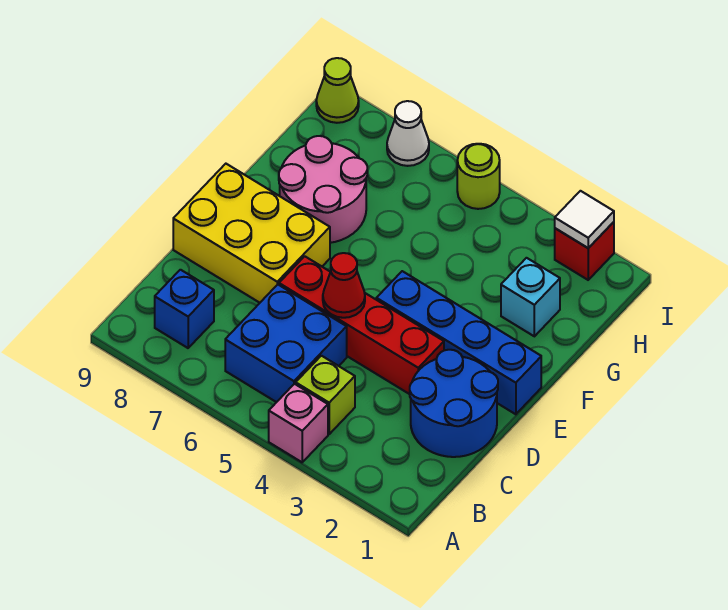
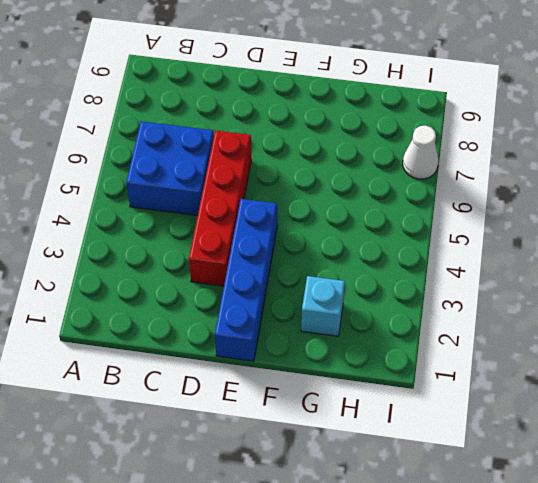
none -> pink 1x1 brick [269,384,328,462]
none -> lime 1x1 brick [296,356,355,434]
none -> blue 1x1 brick [155,270,214,348]

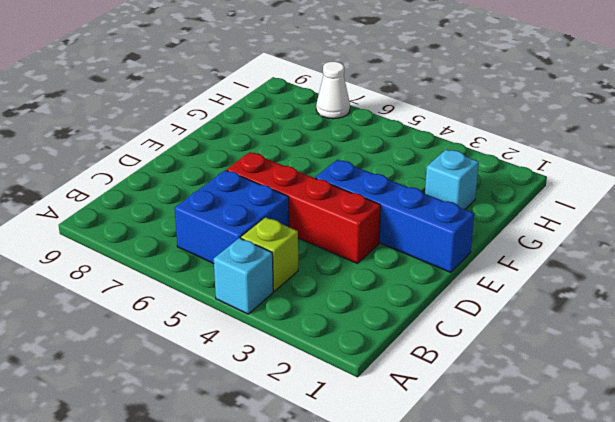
cyan 1x1 brick [214,238,273,314] -> pink 1x1 brick [269,384,328,462]
none -> blue 1x1 brick [155,270,214,348]
none -> blue 2x2 round brick [410,350,498,457]
none -> yellow 2x3 brick [173,164,330,303]

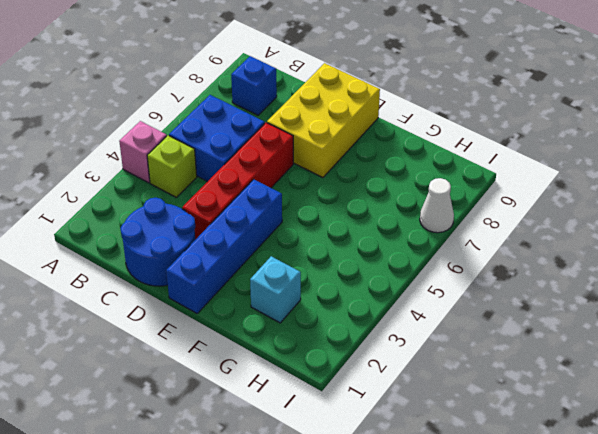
none -> pink 2x2 round brick [279,136,367,243]
none -> red 1x1 brick [555,222,614,280]
none -> lime 1x1 round brick [457,144,500,209]

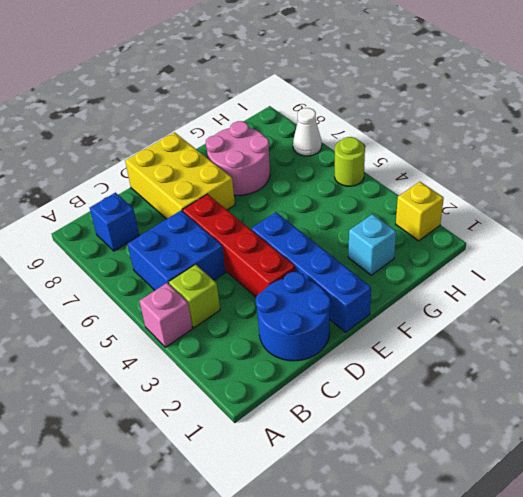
yellow 1x1 brick [396,182,444,241] -> red 1x1 brick [555,222,614,280]
none -> lime 1x1 cone [316,58,359,123]
none -> red 1x1 cone [323,253,365,318]
none -> white 1x1 tile [555,191,614,248]

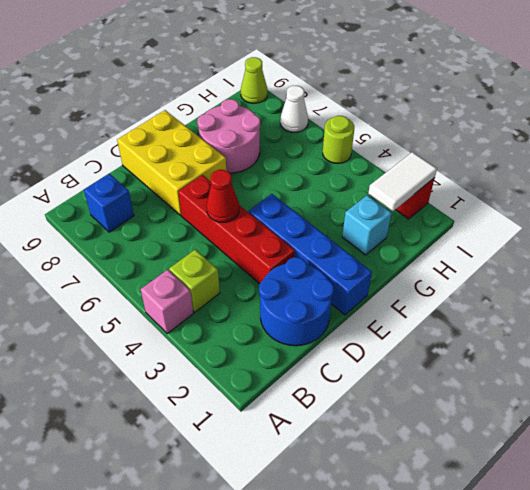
white 1x2 tile [368,152,437,211] -> white 1x1 tile [555,191,614,248]
none -> blue 2x2 brick [225,285,347,402]

